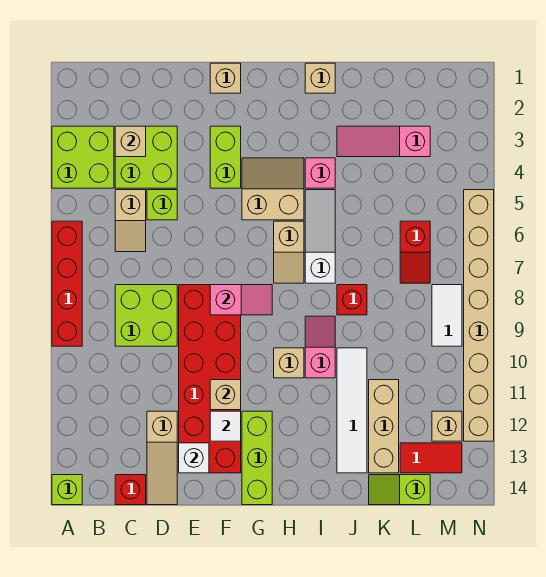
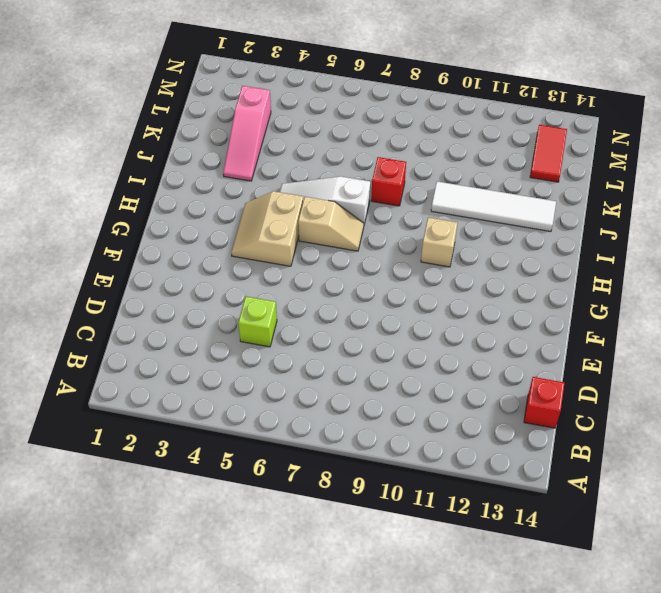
none -> lime 2x2 brick [52,126,114,188]
none -> red 1x4 brick [52,221,82,346]
none -> lime 1x1 brick [52,475,82,505]
none -> lime 2x2 brick [115,126,177,188]

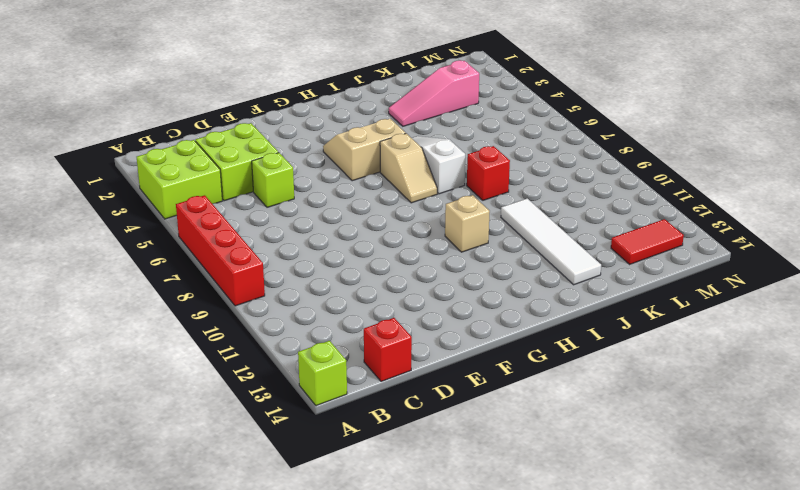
none -> tan 1x2 slope [115,190,146,252]
none -> lime 2x2 brick [115,285,177,346]
none -> tan 1x3 slope [147,411,177,505]
none -> red 2x6 brick [179,285,241,473]

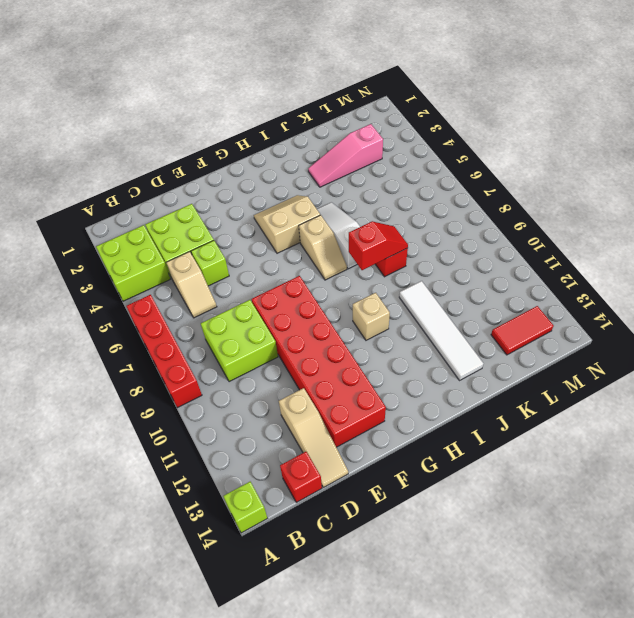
red 1x2 slope [349,221,408,270] -> red 1x2 slope turned to [400,221,430,283]
none -> tan 1x1 brick [210,63,241,93]
none -> lime 1x2 brick [210,126,241,188]
none -> lime 1x3 brick [242,411,272,505]
none -> tan 1x1 brick [305,63,335,93]

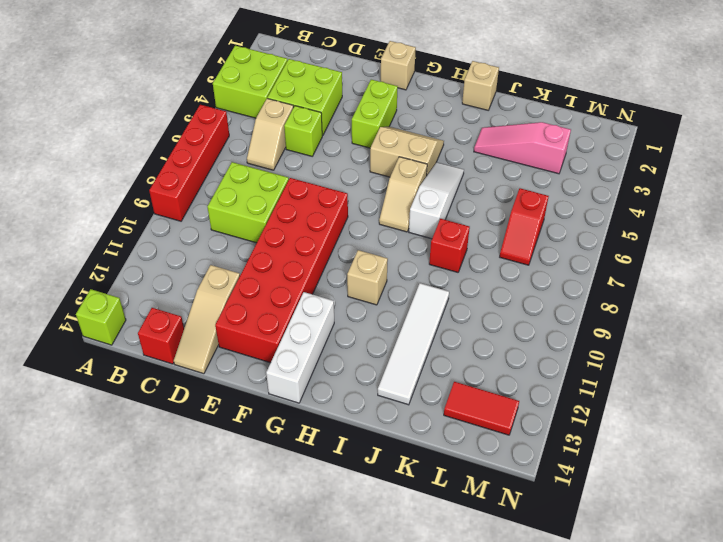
white 1x3 brick [266,292,334,403] -> lime 1x3 brick [242,411,272,505]
none -> pink 1x1 brick [305,158,335,188]
none -> pink 1x2 slope [305,316,335,378]
none -> tan 1x3 brick [369,380,399,473]
none -> lime 1x2 slope [369,475,430,505]

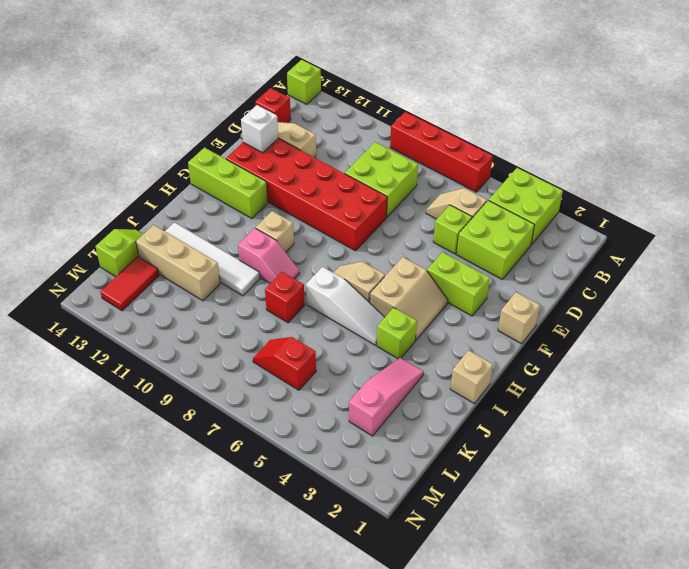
lime 1x1 brick [377,307,417,359] -> pink 1x1 brick [305,158,335,188]
none -> white 1x2 tile [432,285,462,346]
none -> tan 1x1 brick [432,411,462,441]
none -> tan 1x8 brick [464,190,494,441]
none -> tan 1x1 brick [115,126,146,157]

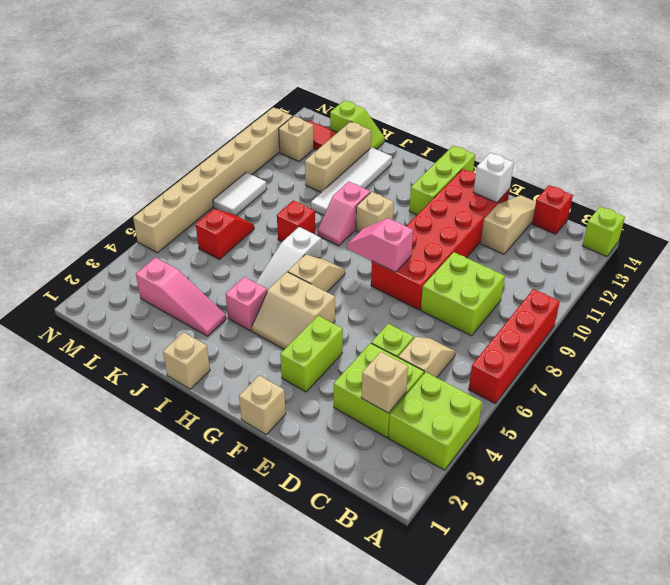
none -> tan 1x1 brick [210,380,241,410]
none -> white 1x1 tile [210,411,241,441]

